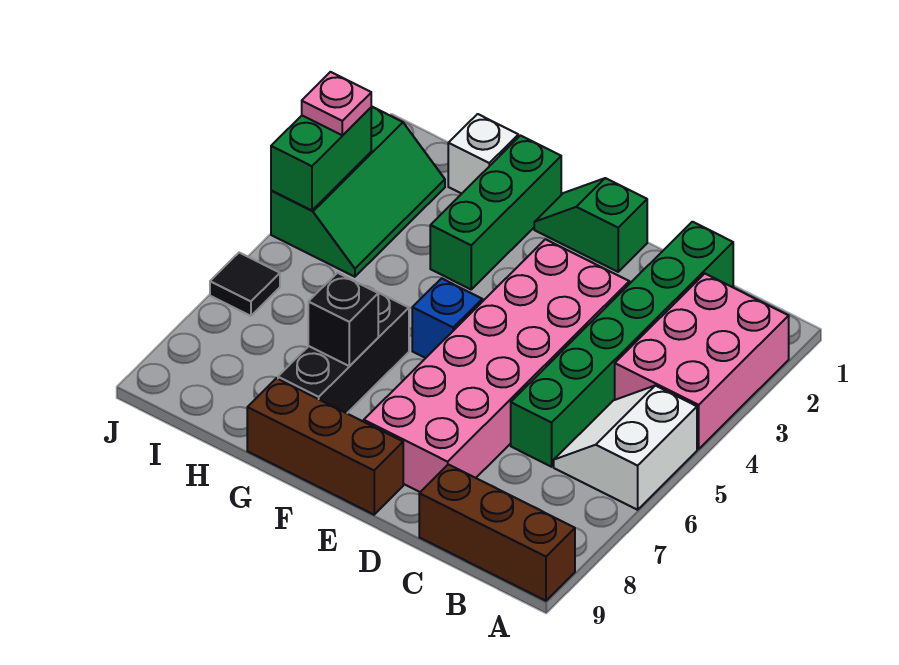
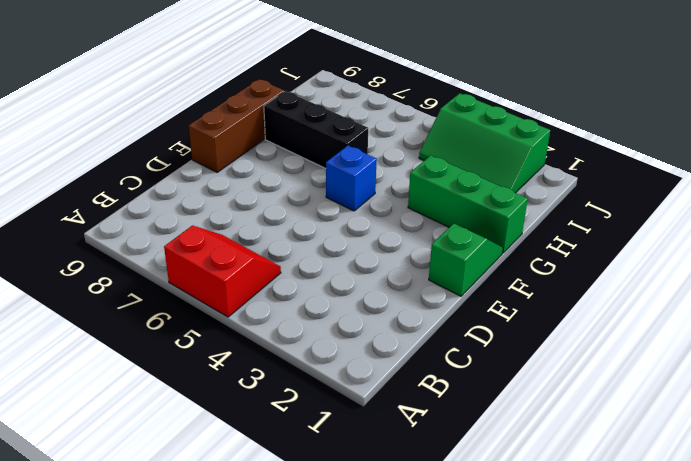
red 2x2 slope [164,226,281,317] -> white 2x2 slope [554,386,697,510]
none -> pink 2x3 brick [615,274,789,449]
none -> brown 1x3 brick [419,464,575,601]
none -> green 1x6 brick [511,222,733,467]

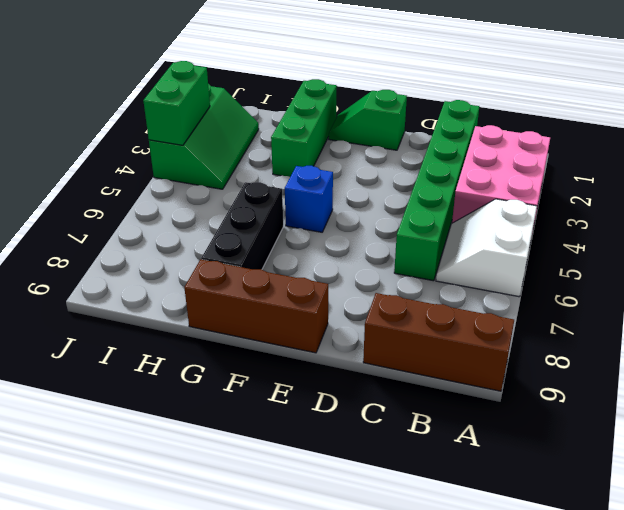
none -> pink 2x6 brick [364,239,629,492]
none -> white 1x1 brick [448,114,518,194]
none -> black 1x1 tile [210,253,280,316]

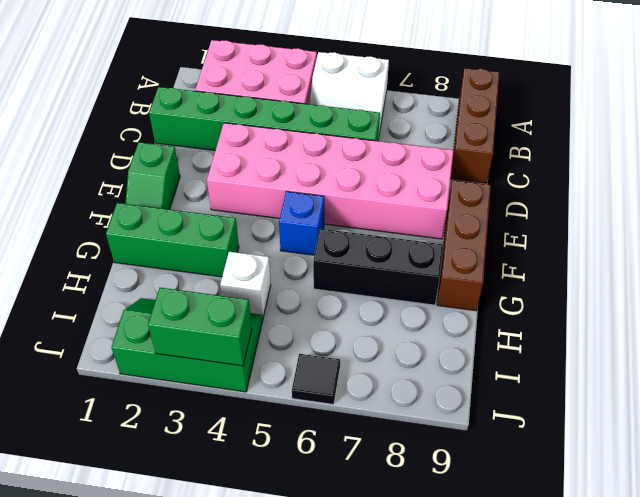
white 1x1 brick [220,252,271,317] -> white 1x1 brick moved to [448,114,518,194]
none -> black 1x1 brick [308,273,378,366]
none -> pink 1x1 plate [302,72,371,135]

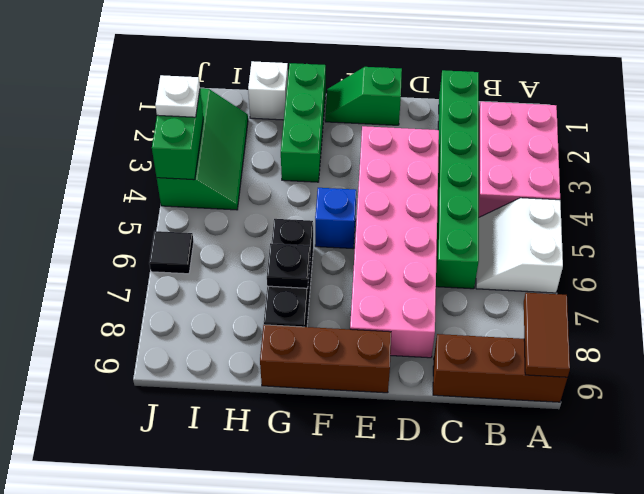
brown 1x2 tile [524,293,570,377] -> none
black 1x1 plate [267,243,310,288] -> black 1x1 brick [308,273,378,366]
white 1x1 plate [155,75,200,117] -> pink 1x1 plate [302,72,371,135]

